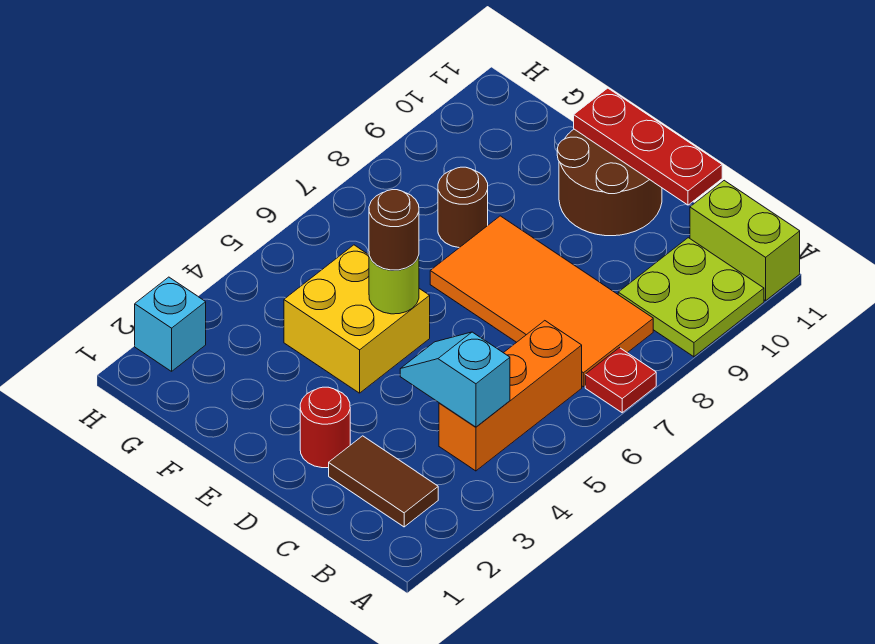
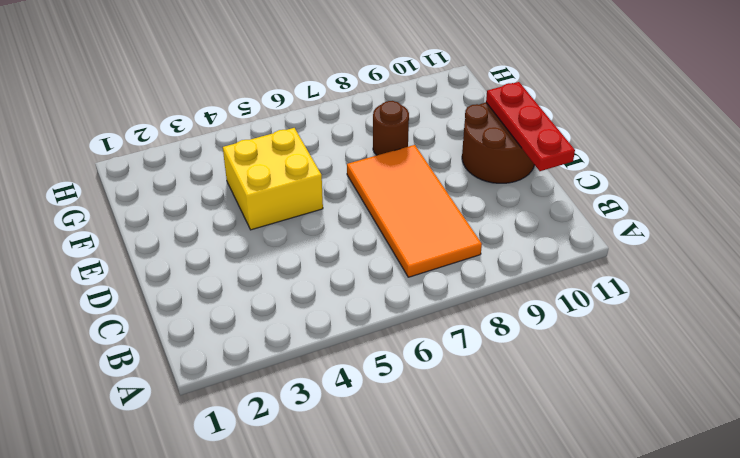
none -> red 1x1 plate [585,348,656,413]
none -> lime 2x2 plate [618,238,764,357]
none -> lime 1x2 brick [690,181,800,301]

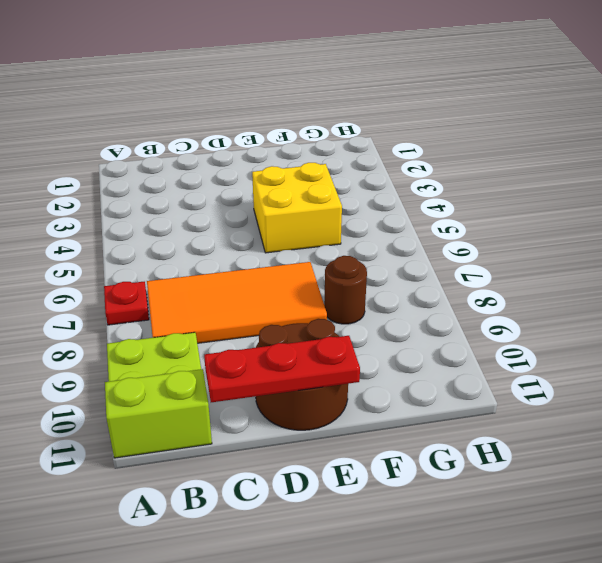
none -> brown 1x2 tile [329,436,438,527]
none -> orange 1x3 brick [439,321,582,471]
none -> red 1x1 round brick [300,387,350,468]

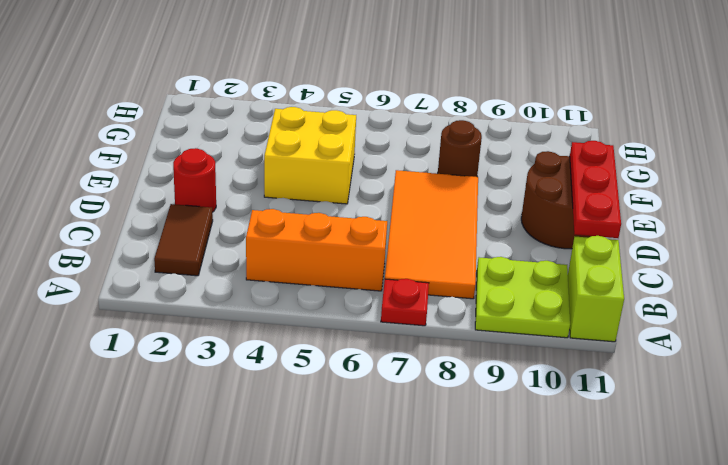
none -> cyan 1x1 brick [135,277,206,371]
none -> cyan 1x2 slope [400,332,510,427]
none -> lime 1x1 round brick [369,256,419,314]

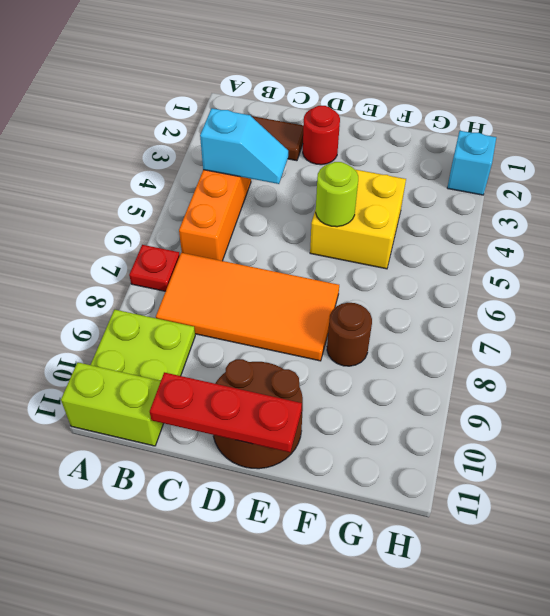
none -> brown 1x1 round brick [369,190,419,270]

